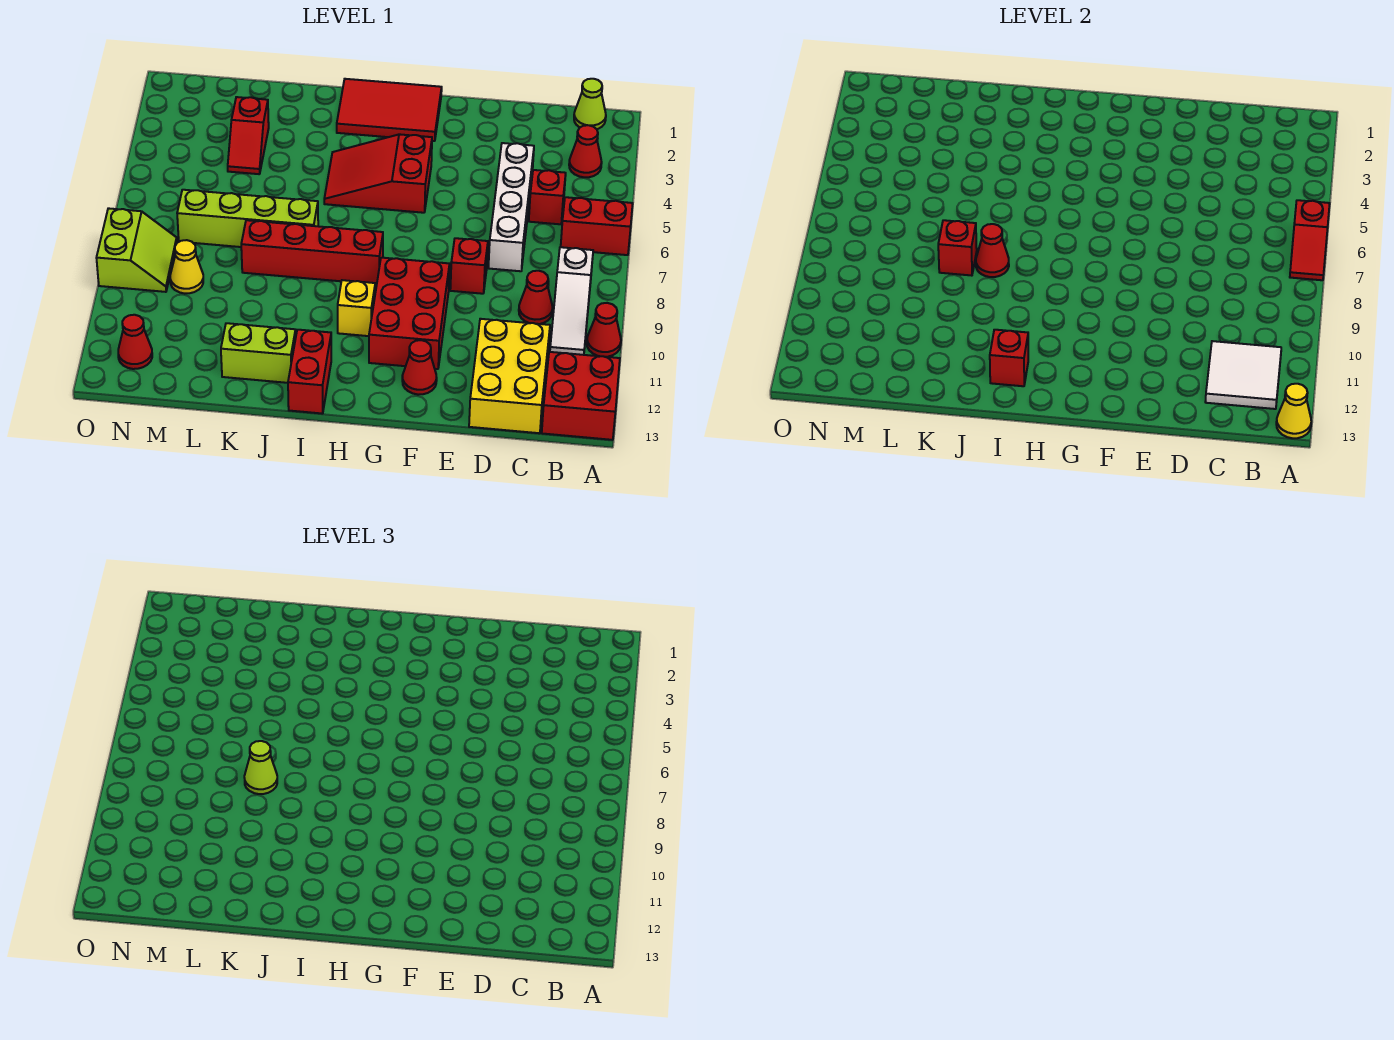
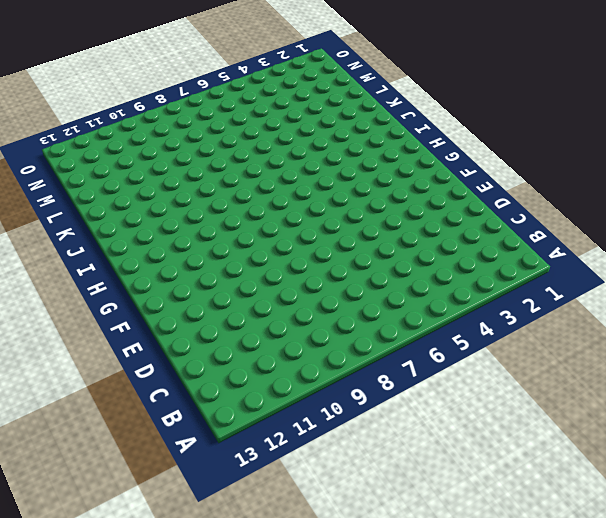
none -> red 1x2 brick [561,197,633,255]
none -> red 1x1 cone [587,303,621,357]
none -> red 2x2 brick [542,352,620,440]
none -> lime 1x1 cone [574,79,606,129]

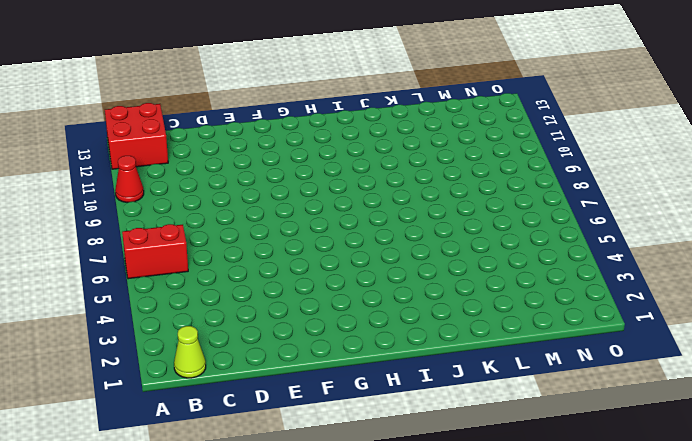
none -> red 1x1 cone [569,125,602,177]
none -> white 1x3 slope [550,247,593,355]
none -> red 1x1 brick [529,170,566,224]
none -> red 1x1 cone [519,271,553,324]

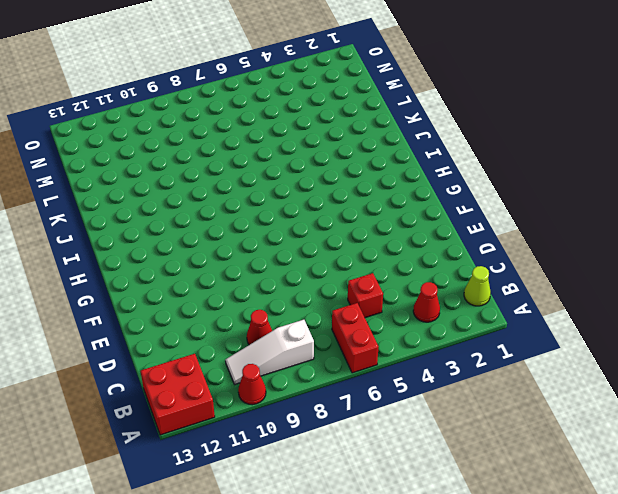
none -> yellow 2x3 brick [469,319,550,433]
none -> white 1x4 brick [488,143,534,271]
none -> red 1x1 brick [450,238,488,294]
none -> red 2x3 brick [369,258,450,369]

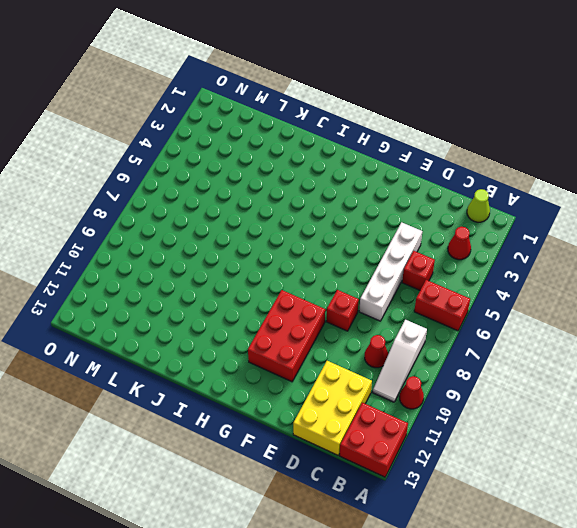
none -> red 1x1 cone [402,340,437,395]
none -> red 2x3 tile [337,79,442,141]
none -> red 2x3 slope [324,134,432,213]
none -> red 1x4 brick [241,220,383,284]

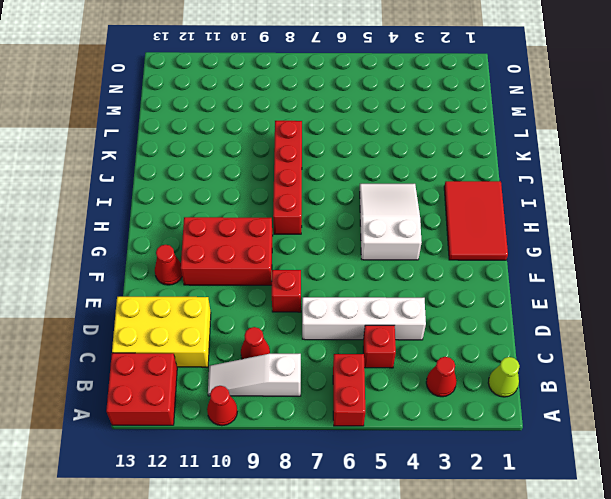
white 2x3 slope [360,184,422,260] -> red 2x3 slope [324,134,432,213]
none -> yellow 1x1 brick [338,280,375,336]
none -> red 1x2 brick [288,330,331,414]
none -> lime 1x4 brick [177,190,318,247]
none -> lime 1x2 brick [221,323,296,383]

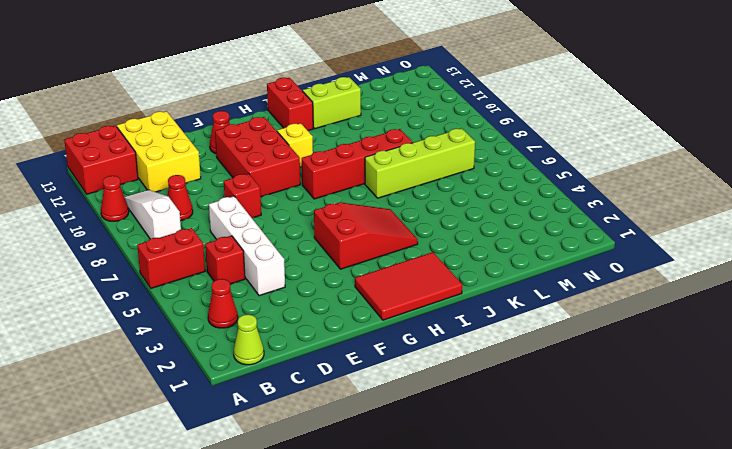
none -> red 1x2 slope [228,97,269,174]
none -> yellow 1x1 cone [170,240,203,294]
none -> lime 2x2 slope [97,208,177,292]
none -> red 1x1 cone [118,315,152,369]

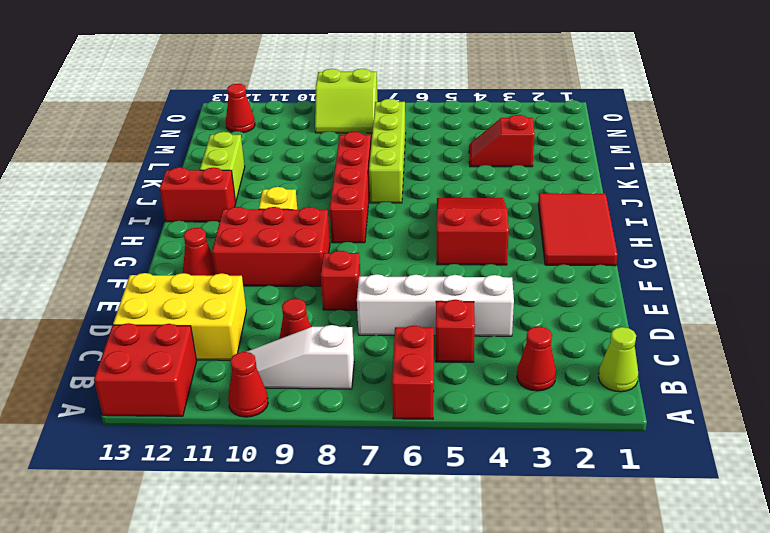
none -> yellow 1x1 cone [170,240,203,294]
none -> red 1x2 slope [1290,200,1330,280]
none -> yellow 1x1 cone [1276,384,1311,438]
none -> white 2x2 tile [1205,341,1281,409]

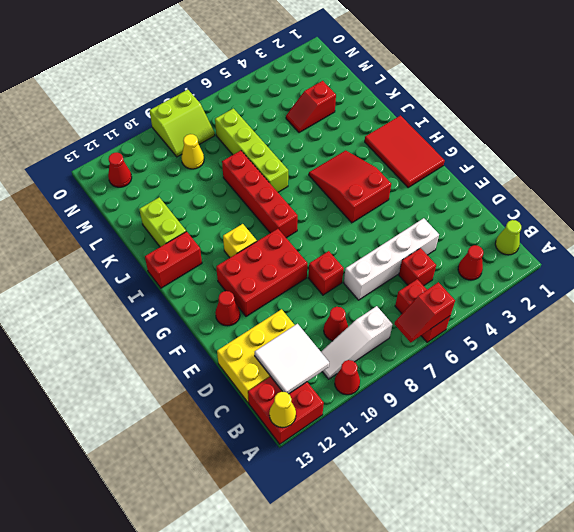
none -> red 1x1 brick [990,330,1028,386]
none -> red 1x1 cone [976,224,1009,277]
none -> red 1x1 brick [938,220,977,276]
none -> lime 1x1 cone [244,741,277,794]

